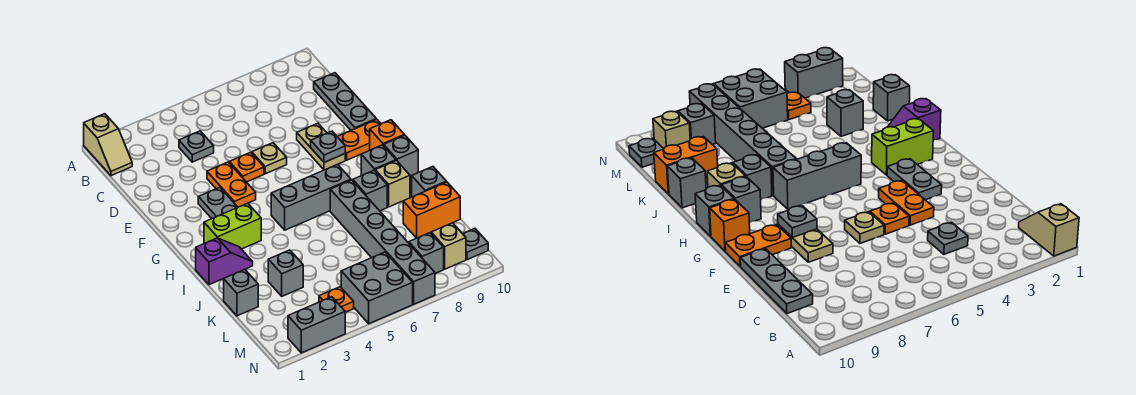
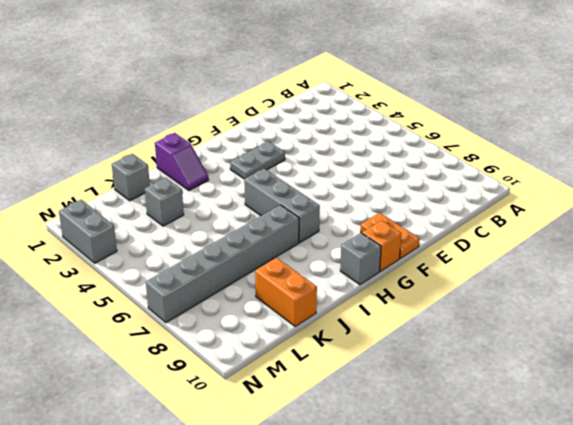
none -> tan 1x2 slope [84,114,132,176]
none -> grey 1x1 plate [179,131,214,162]
none -> grey 1x3 plate [314,73,376,130]

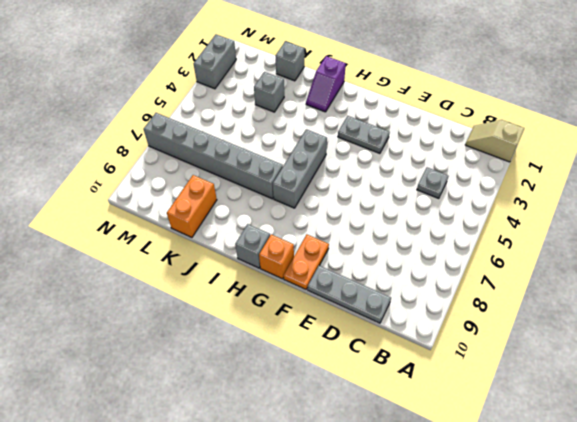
none -> orange 1x2 plate [207,162,256,207]
none -> orange 1x1 plate [229,152,264,182]
none -> tan 1x1 plate [252,143,287,174]

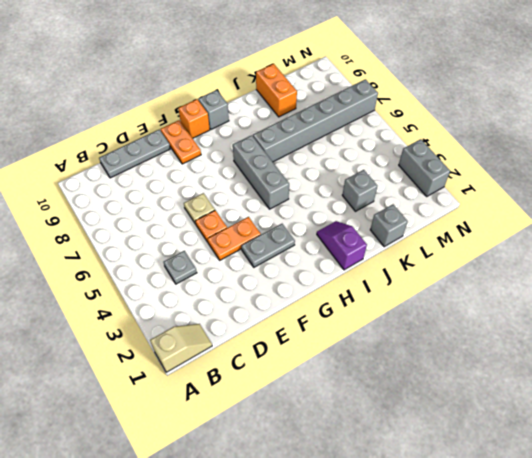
none -> tan 1x2 plate [297,123,345,170]
none -> lime 1x2 brick [204,203,261,249]
none -> grey 1x1 brick [361,145,396,176]

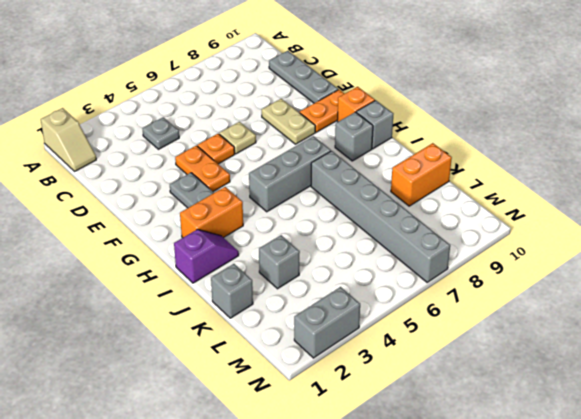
orange 1x2 brick [180,187,243,238] -> lime 1x2 brick [204,203,261,249]
none -> grey 1x1 brick [353,170,387,211]
none -> tan 1x1 brick [375,161,410,207]
none -> grey 1x1 brick [412,167,446,197]

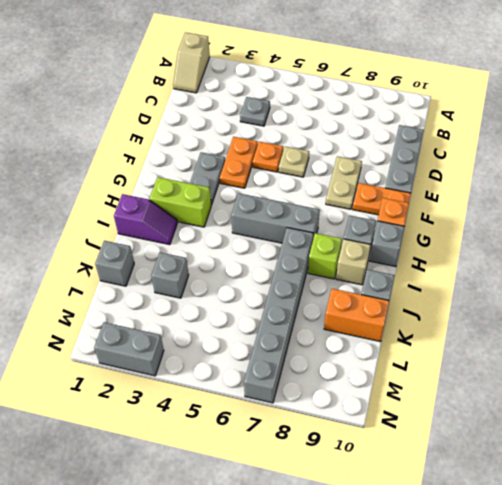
lime 1x1 brick [308,233,342,279] -> grey 1x1 brick [353,170,387,211]
none -> orange 1x1 plate [319,287,354,312]
none -> grey 2x2 brick [341,252,413,324]
none -> grey 1x1 brick [409,233,444,273]

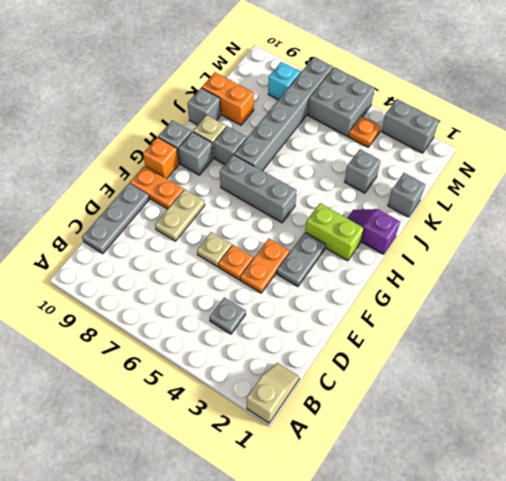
cyan 1x1 brick [268,62,300,100] -> grey 1x1 brick [409,233,444,273]
none -> tan 1x1 brick [431,223,466,269]
none -> grey 1x1 plate [463,229,488,260]
none -> grey 1x1 plate [311,131,345,162]

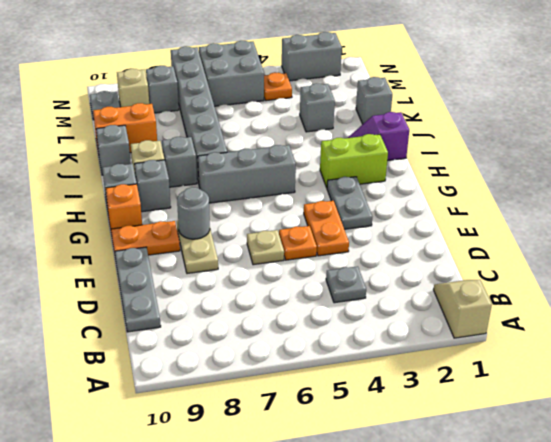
grey 1x1 round brick [177,187,210,239] -> grey 1x1 plate [311,131,345,162]

